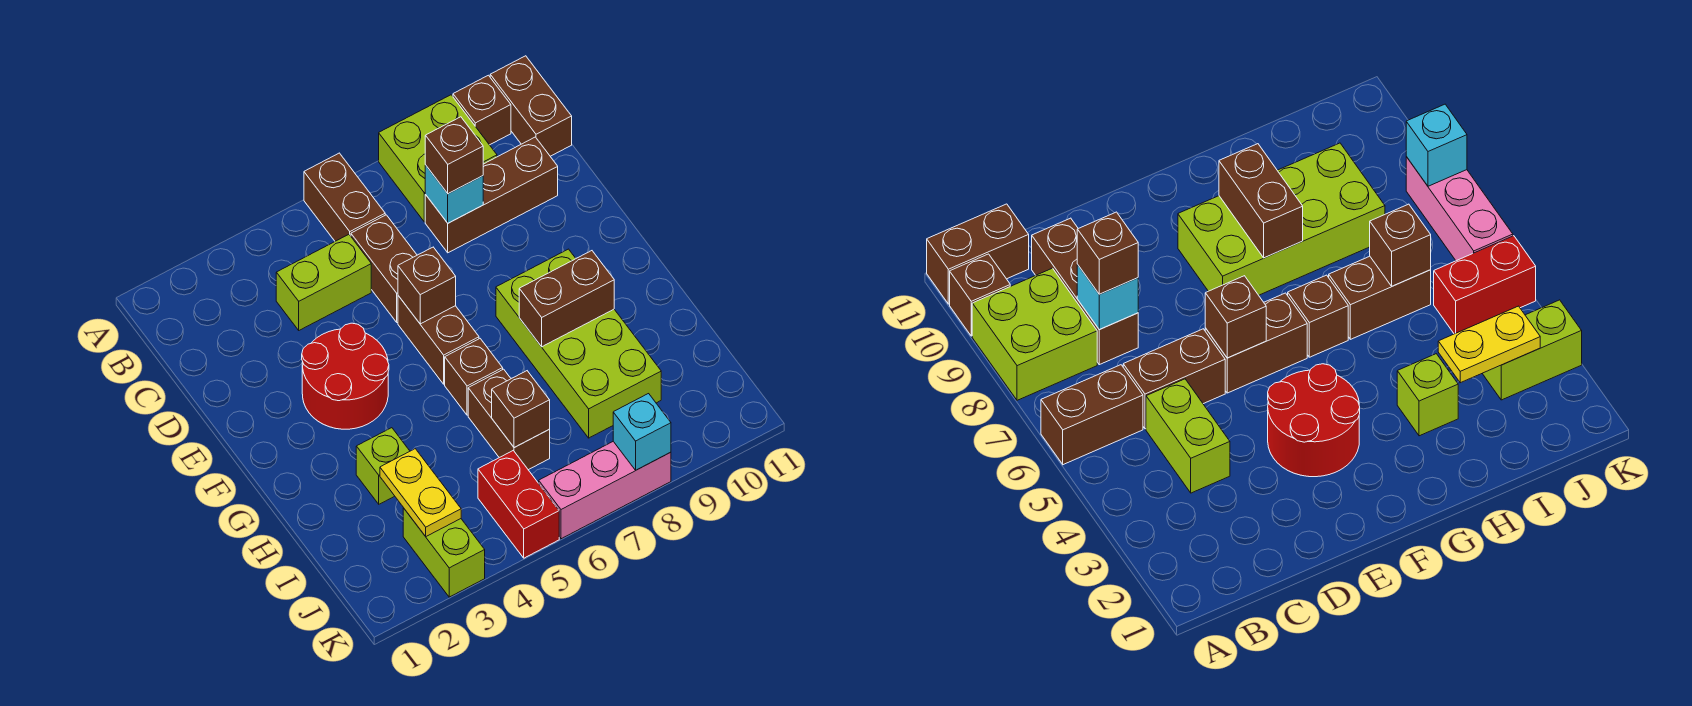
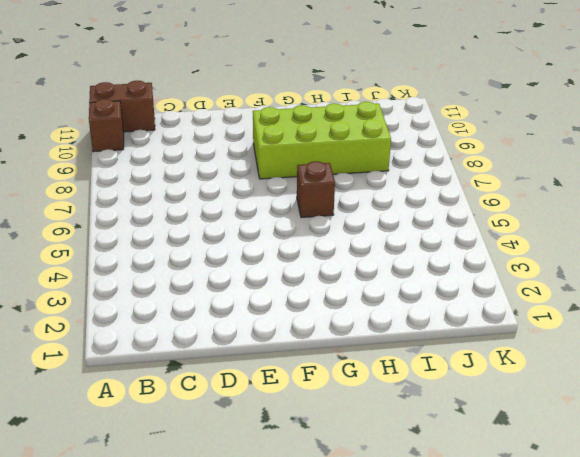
none -> brown 1x2 brick [304,153,385,241]
none -> lime 2x2 brick [379,95,497,222]
none -> lime 1x2 brick [276,235,371,330]

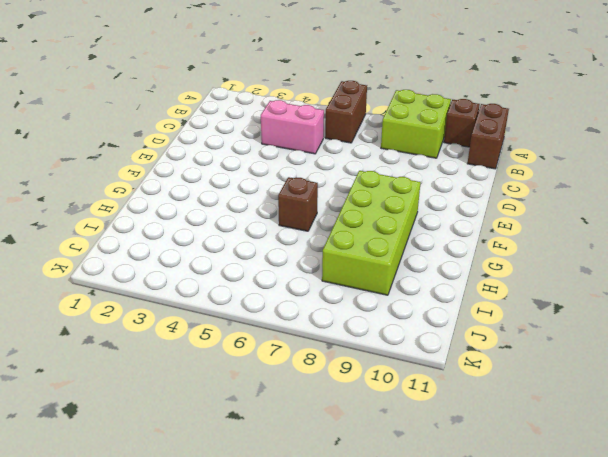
pink 1x2 brick [261,100,324,154] -> lime 1x2 brick [276,235,371,330]
none -> brown 1x2 brick [351,215,417,322]
none -> brown 1x3 brick [425,137,558,253]
none -> red 2x2 round brick [302,323,389,429]

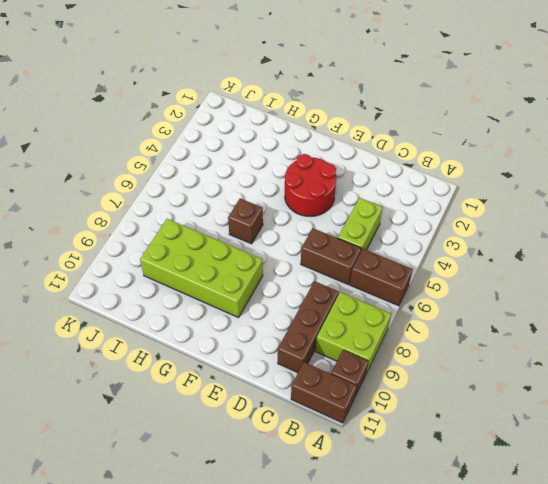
none -> brown 1x2 brick [398,296,479,384]
none -> lime 1x1 brick [356,428,410,504]
none -> brown 1x2 brick [468,369,550,470]

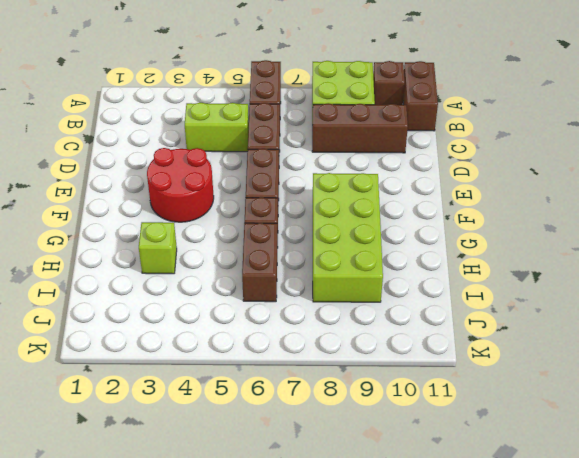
none -> lime 1x2 brick [403,508,485,597]
none -> red 1x2 brick [478,451,559,558]
none -> pink 1x3 brick [539,442,671,539]

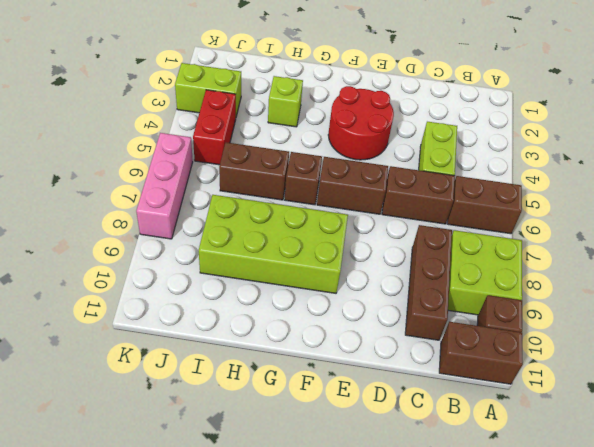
red 1x2 brick [193,90,236,165] -> red 1x2 brick turned to [478,451,559,558]
none -> cyan 1x1 brick [425,165,483,223]
none -> brown 1x1 brick [398,247,456,324]
none -> brown 1x2 brick [519,251,614,347]

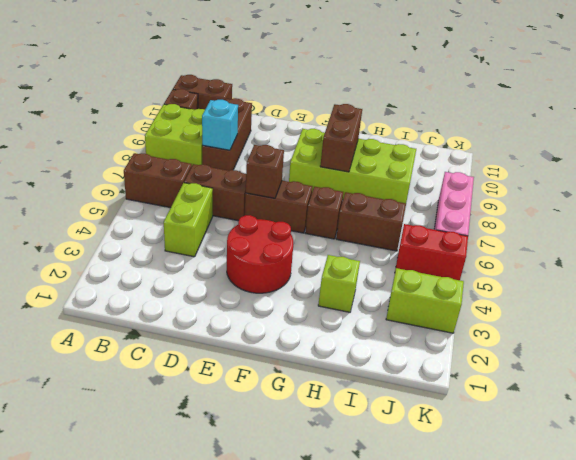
none -> yellow 1x2 plate [380,449,461,536]
none -> brown 1x1 brick [492,371,550,448]
none -> cyan 1x1 brick [613,394,671,470]

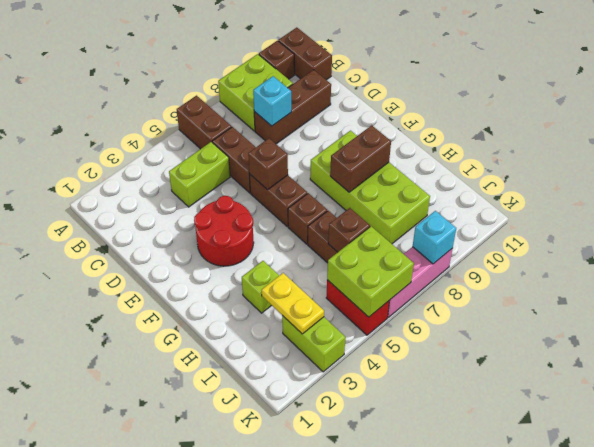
lime 2x2 brick [327,226,414,317] -> none
none -> brown 1x1 brick [425,117,483,194]

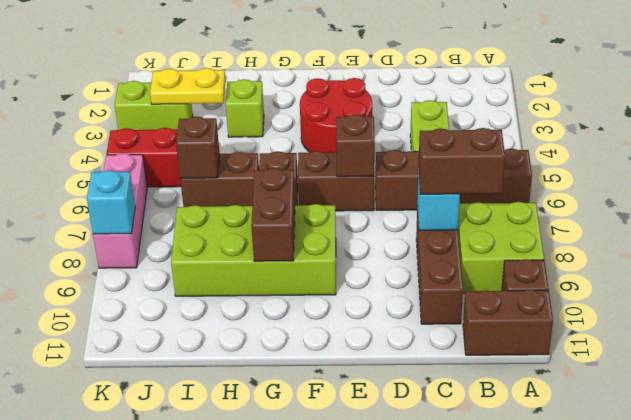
brown 1x2 brick [419,128,505,194] -> brown 1x1 brick [425,117,483,194]

